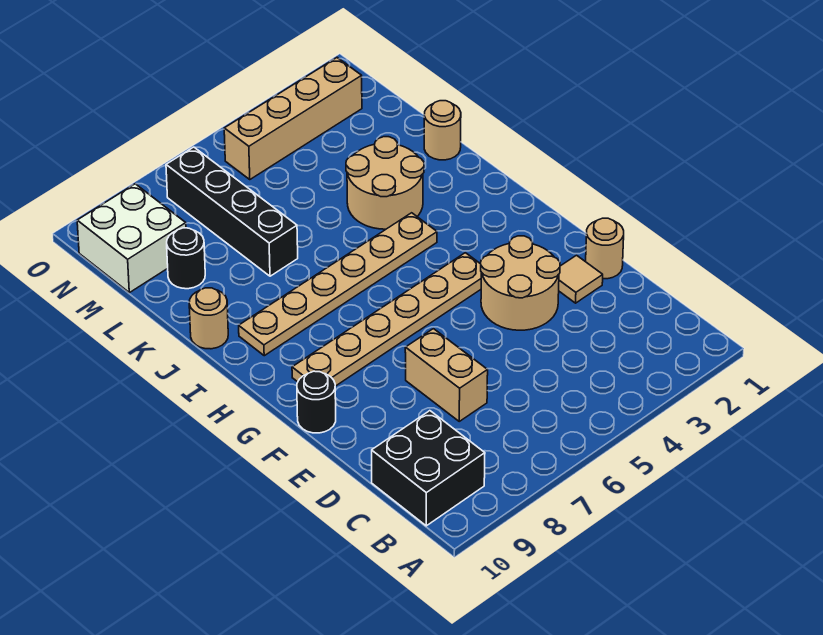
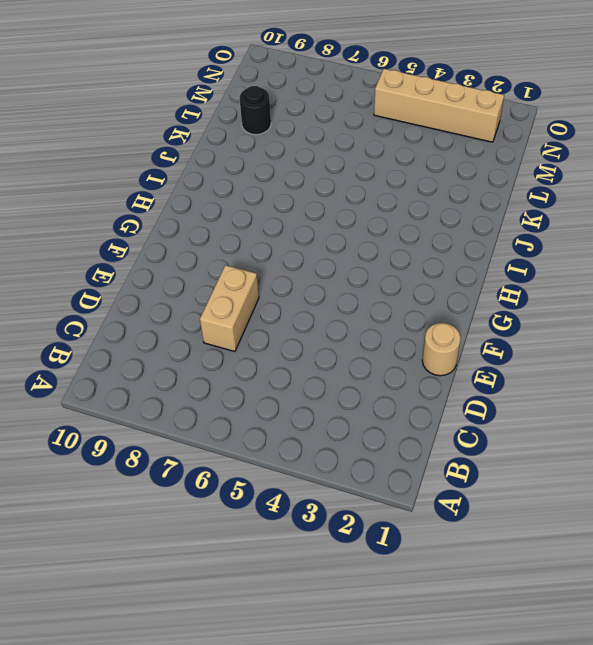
none -> black 2x2 brick [372,411,485,526]
none -> tan 1x1 tile [559,255,603,303]
none -> tan 2x2 round brick [481,236,560,330]

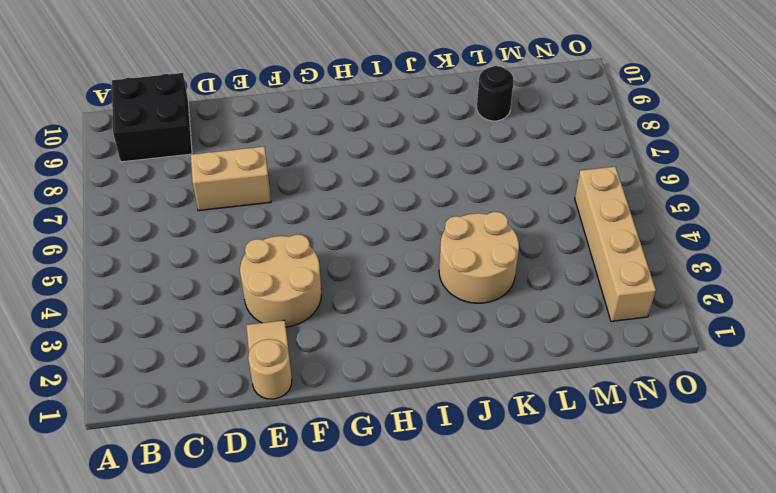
none -> black 1x1 round brick [297,371,336,433]
none -> tan 1x6 plate [292,253,482,386]
none -> tan 1x6 plate [239,213,437,356]

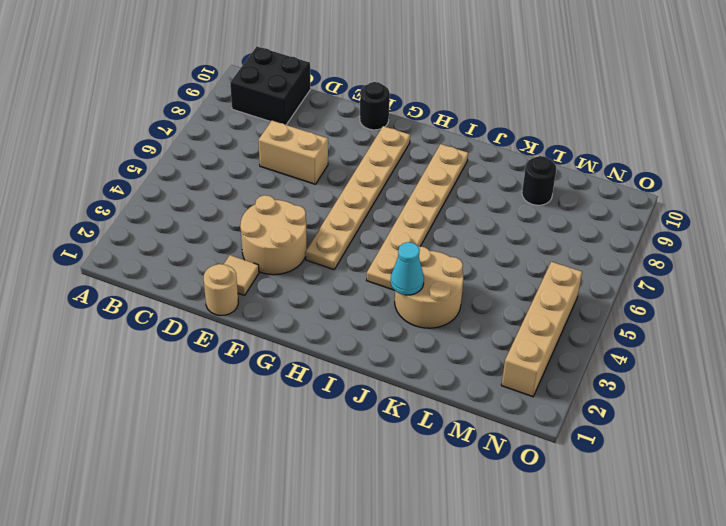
cyan 1x1 cone [391,242,424,295] -> none
none -> tan 1x1 round brick [189,288,228,349]
none -> tan 1x1 round brick [424,101,461,160]
none -> black 1x4 brick [166,147,298,276]

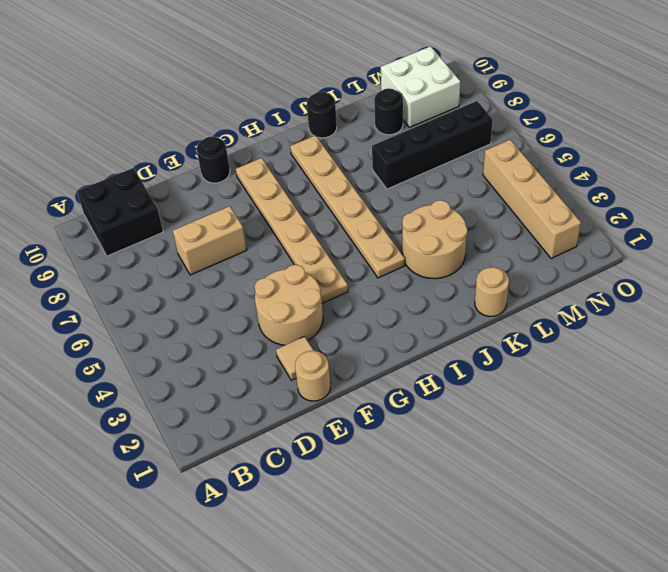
black 1x1 round brick [307,92,337,138] -> tan 1x1 round brick [189,288,228,349]

